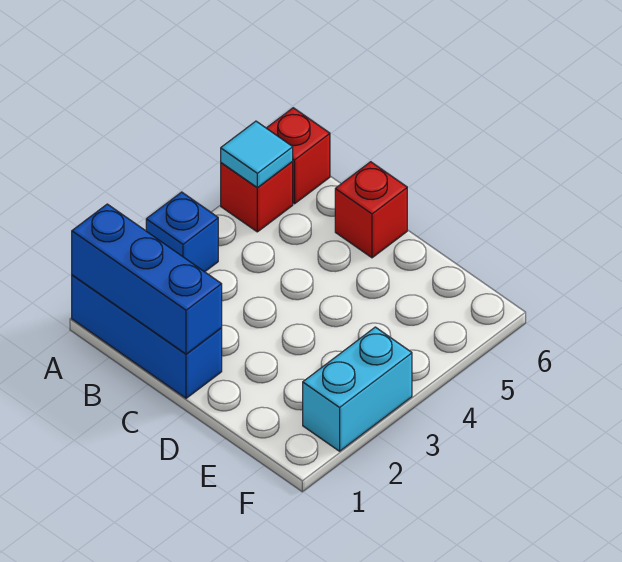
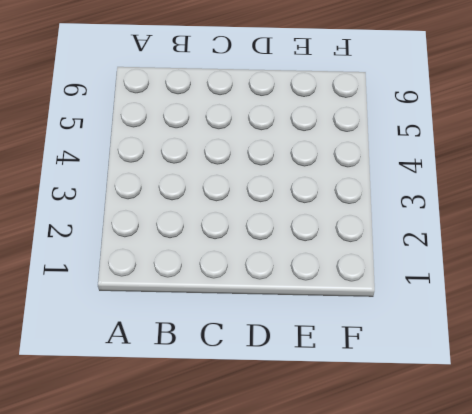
none -> blue 1x3 brick [72,275,222,398]
none -> blue 1x1 brick [146,192,218,272]

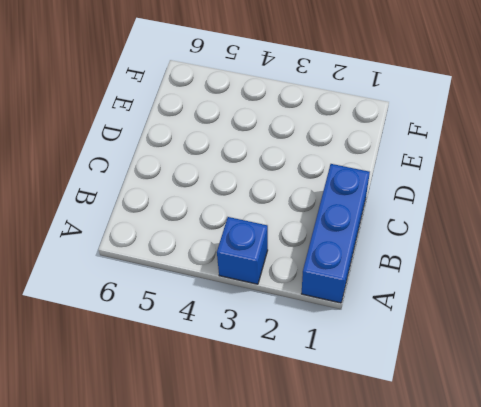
none -> red 1x1 brick [221,162,293,232]
none -> red 1x1 brick [267,108,330,204]

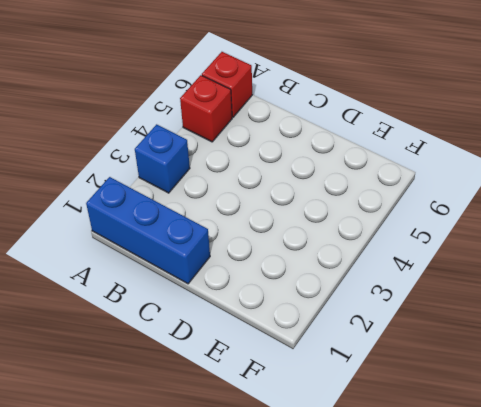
none -> red 1x1 brick [335,162,407,258]
none -> cyan 1x2 brick [303,327,412,451]

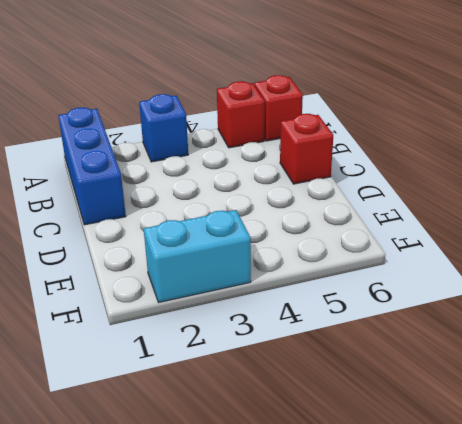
none -> blue 1x3 brick [72,204,222,354]
none -> cyan 1x1 tile [221,121,293,188]

